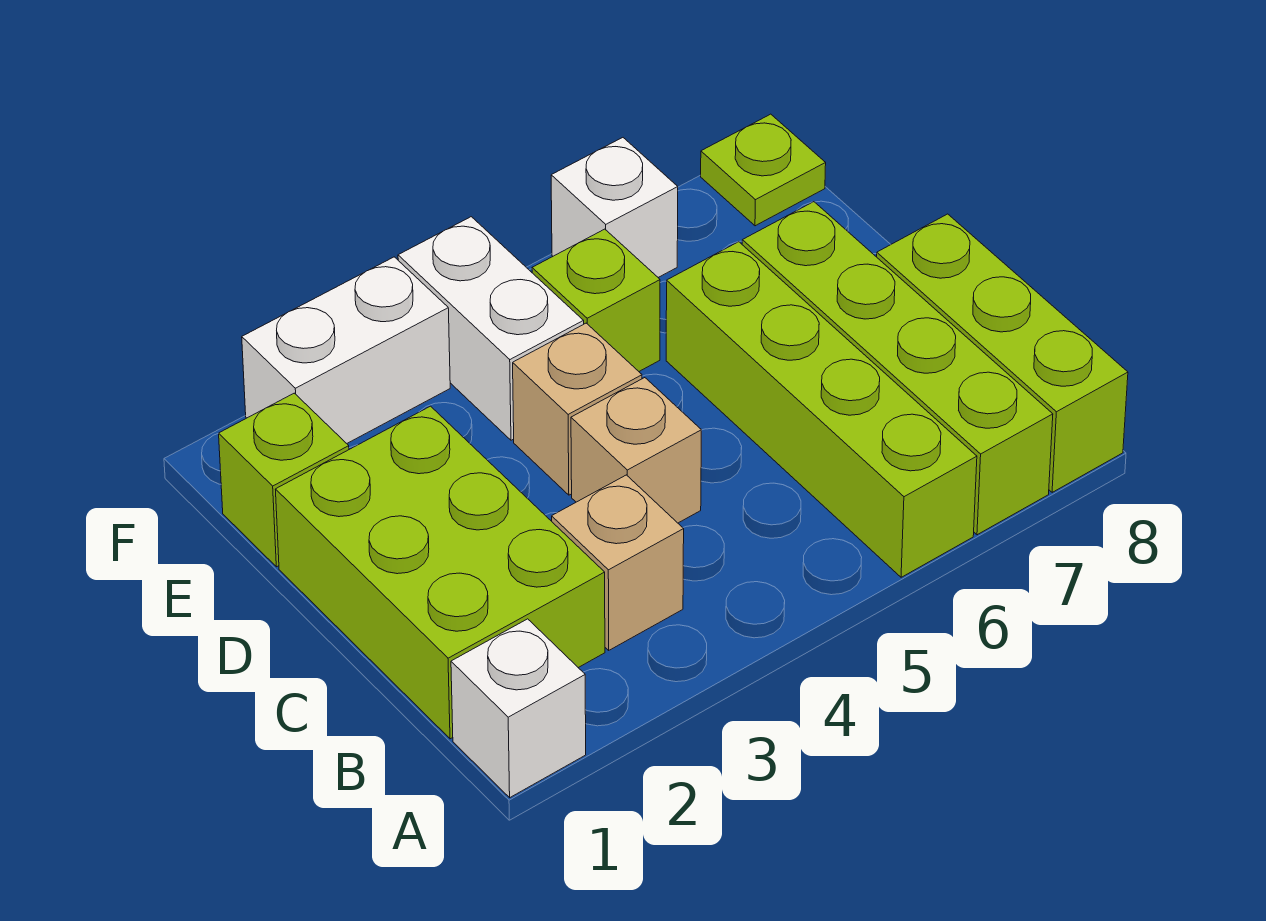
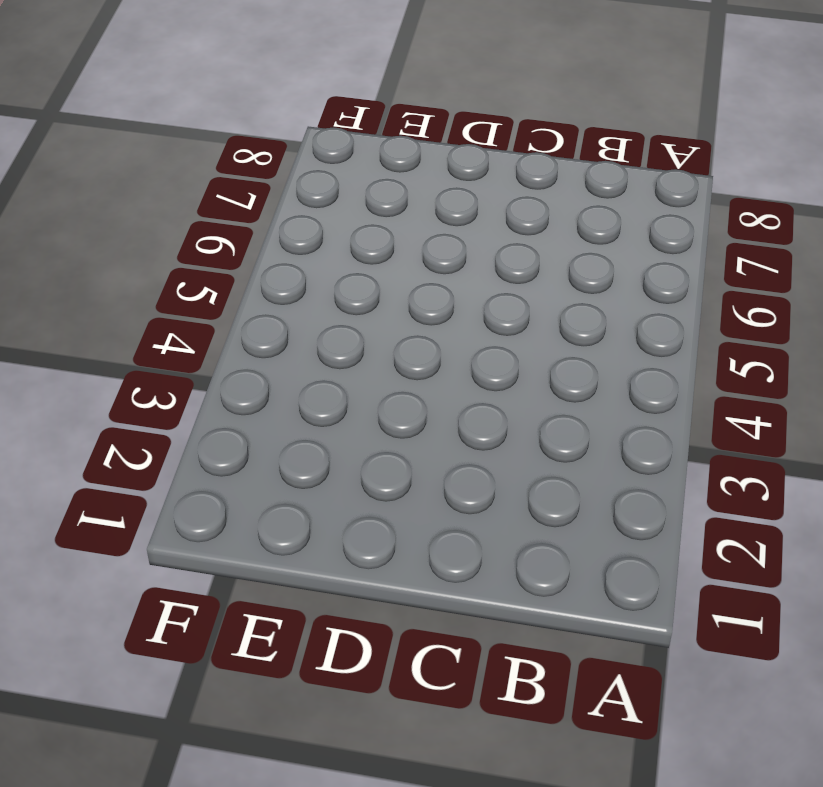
none -> white 1x1 brick [451,619,586,797]
none -> lime 1x4 brick [666,242,977,577]
none -> lime 1x4 brick [742,202,1053,535]

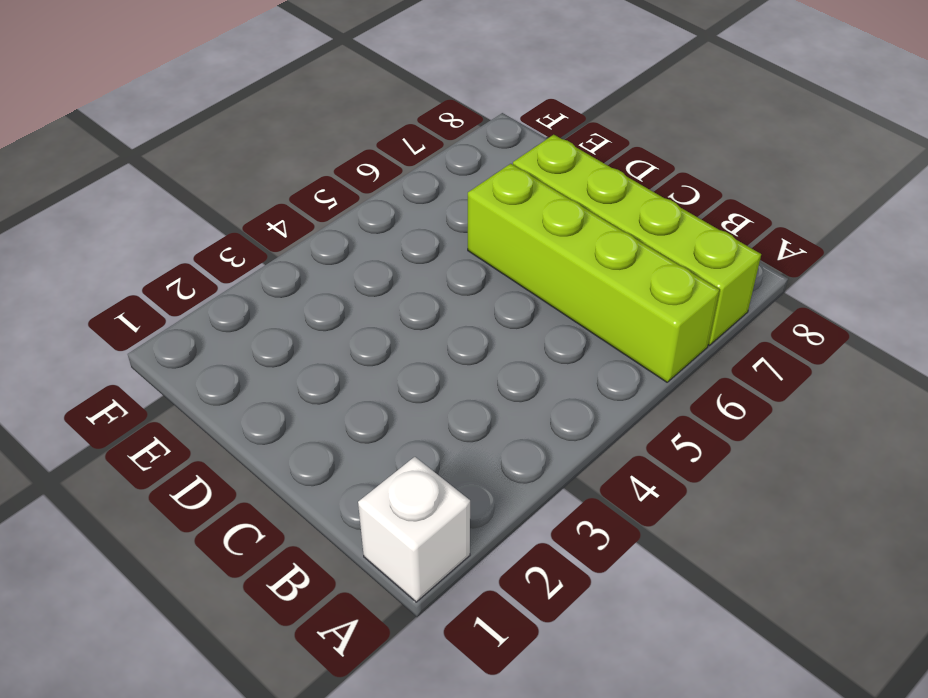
none -> lime 1x3 brick [877,214,1128,493]
none -> lime 2x3 brick [275,406,605,739]
none -> tan 1x1 brick [552,475,684,650]

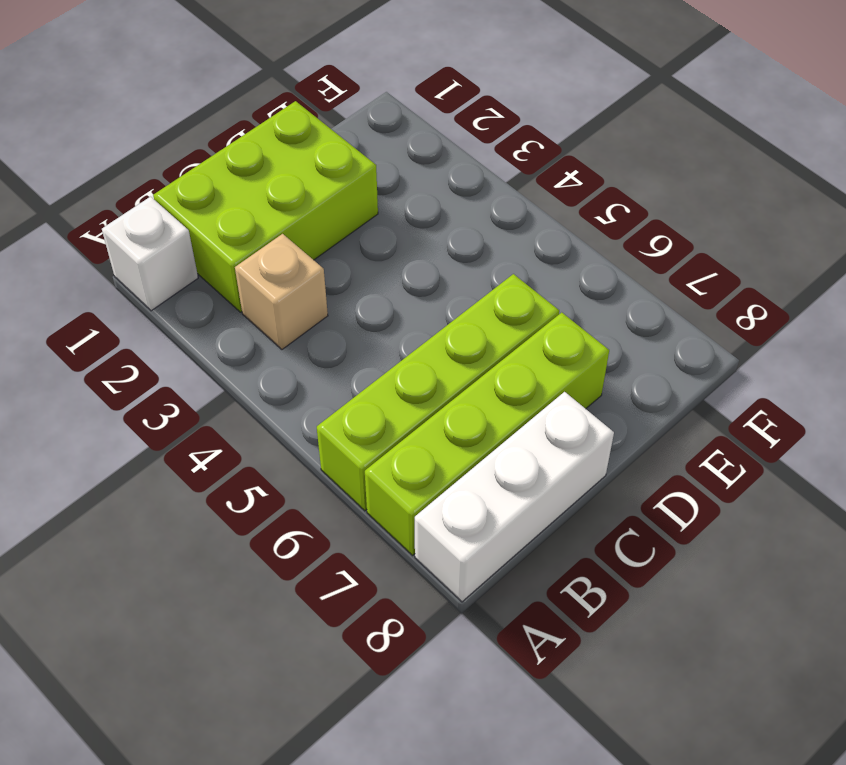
white 1x3 brick [415,392,614,602] -> lime 1x3 brick [877,214,1128,493]
none -> tan 1x1 brick [571,378,701,523]
none -> tan 1x1 brick [513,323,642,495]
none -> lime 1x1 brick [219,393,349,567]

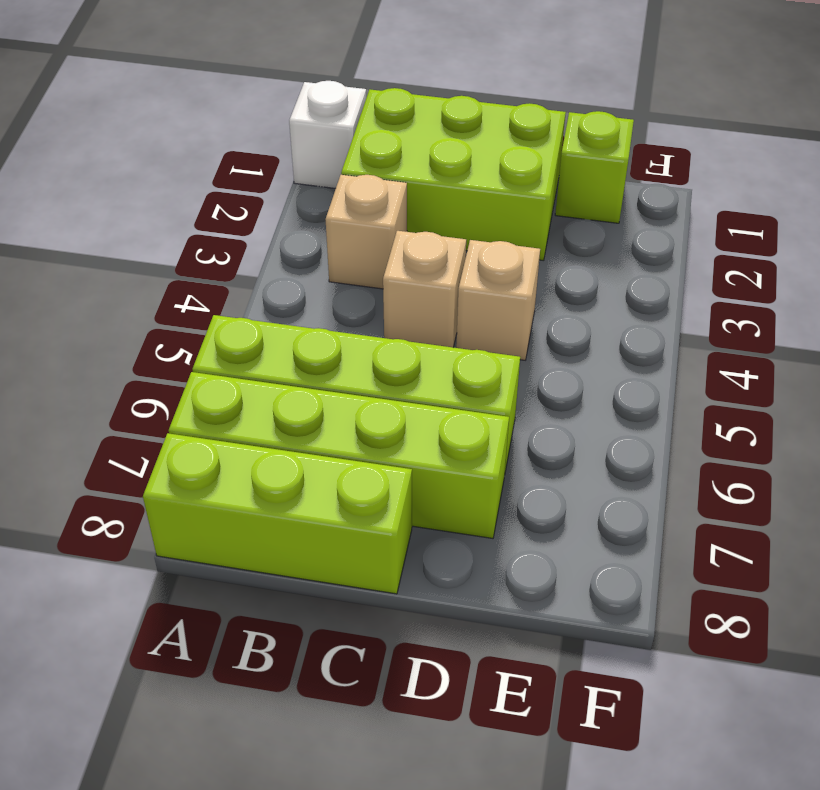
none -> white 1x2 brick [398,217,584,440]
none -> lime 1x1 brick [532,229,660,371]
none -> white 1x2 brick [242,257,450,443]

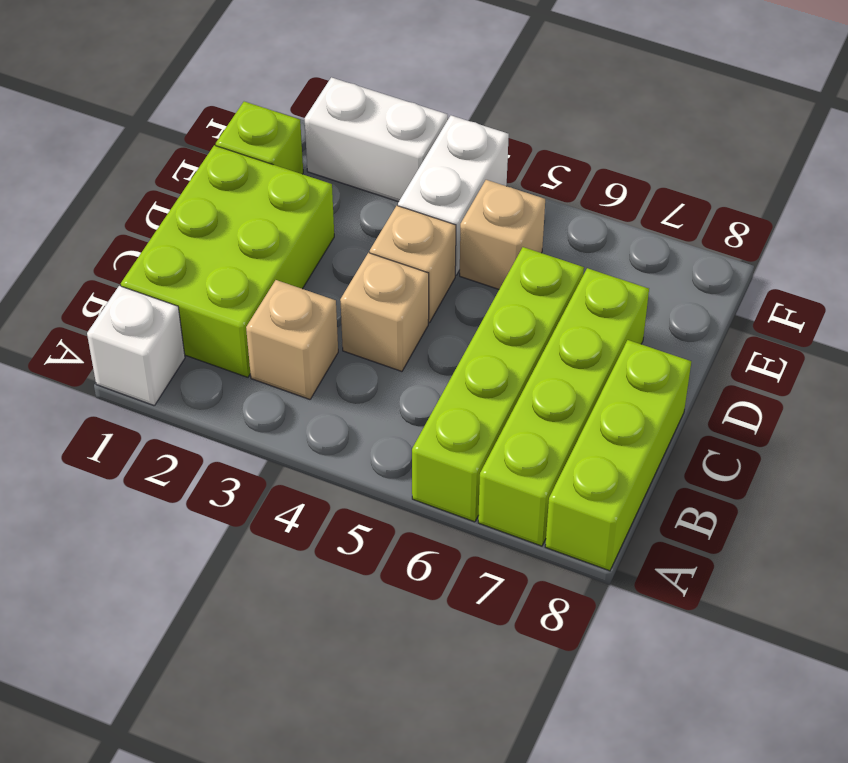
tan 1x1 brick [460,180,545,289] -> lime 1x1 brick [532,229,660,371]
none -> white 1x1 brick [551,138,678,277]
none -> lime 1x1 plate [701,114,826,226]

